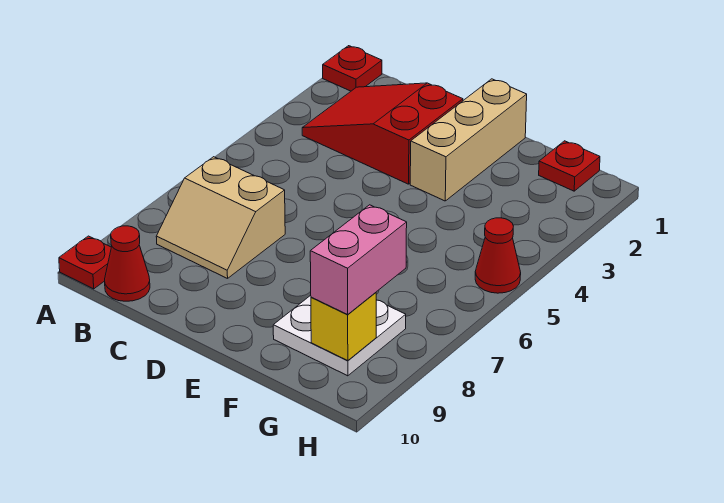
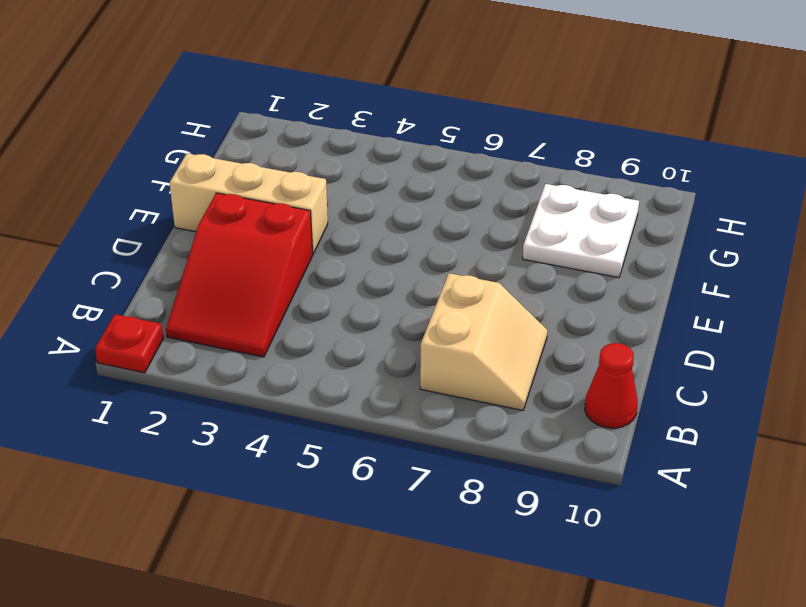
none -> red 1x1 plate [59,236,111,289]
none -> red 1x1 plate [539,141,600,191]

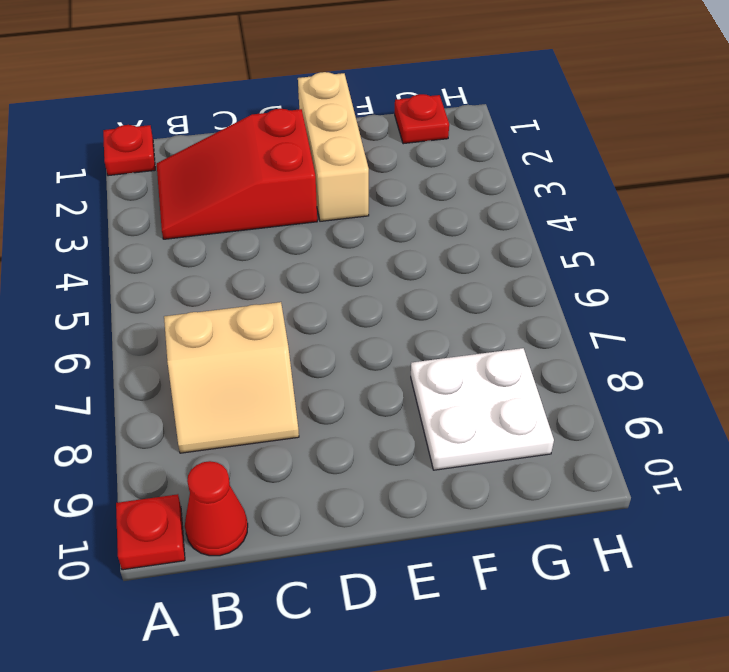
none -> red 1x1 cone [475,218,521,293]
none -> yellow 1x1 brick [311,293,376,361]

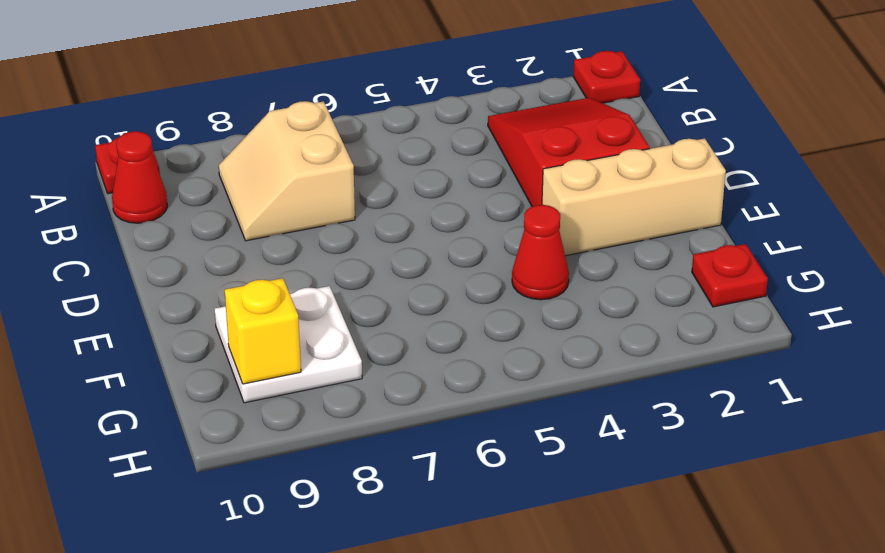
red 1x1 cone [512,205,569,300] -> red 1x1 cone moved to [475,218,521,293]
none -> pink 1x2 brick [310,205,407,314]

